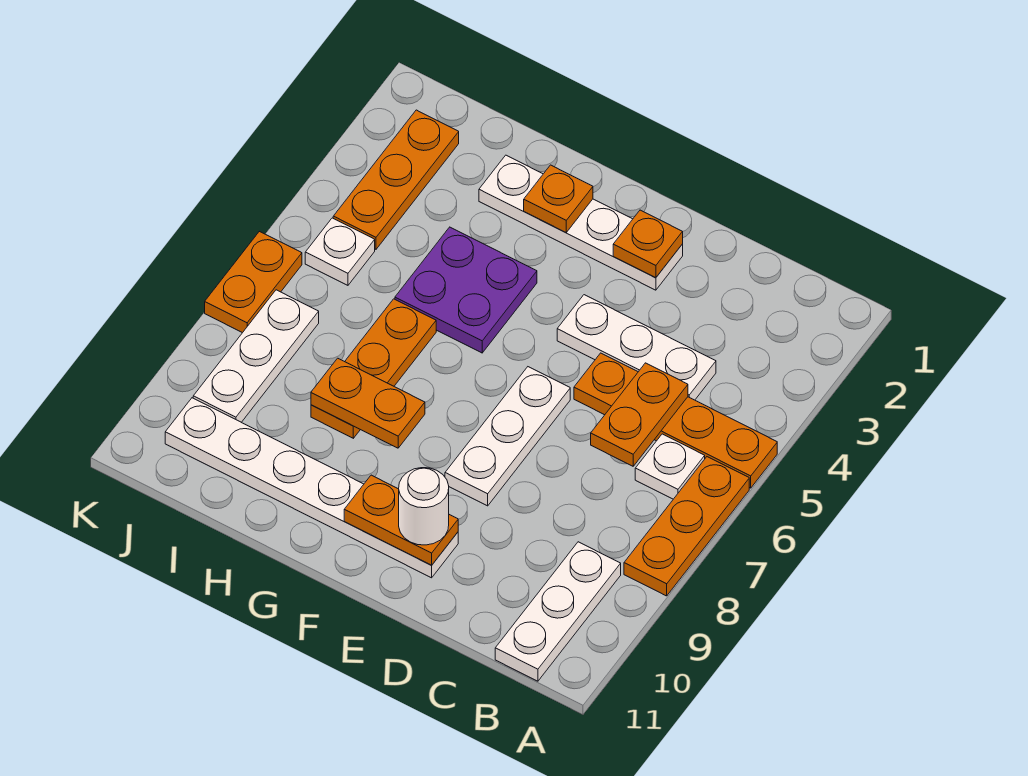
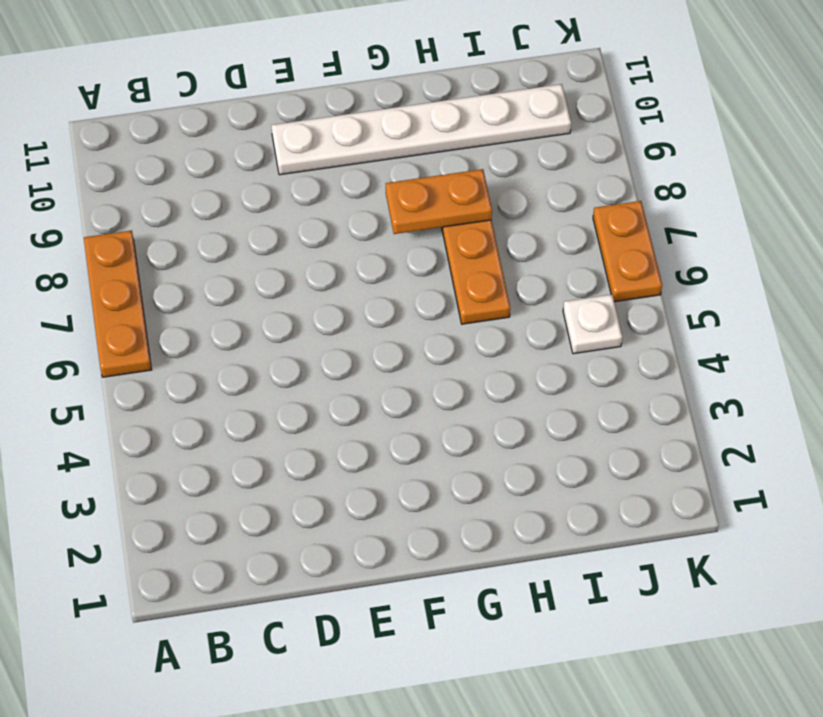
none -> orange 1x4 plate [574,353,777,488]
none -> white 1x1 plate [635,434,705,499]
none -> white 1x3 plate [495,542,621,681]

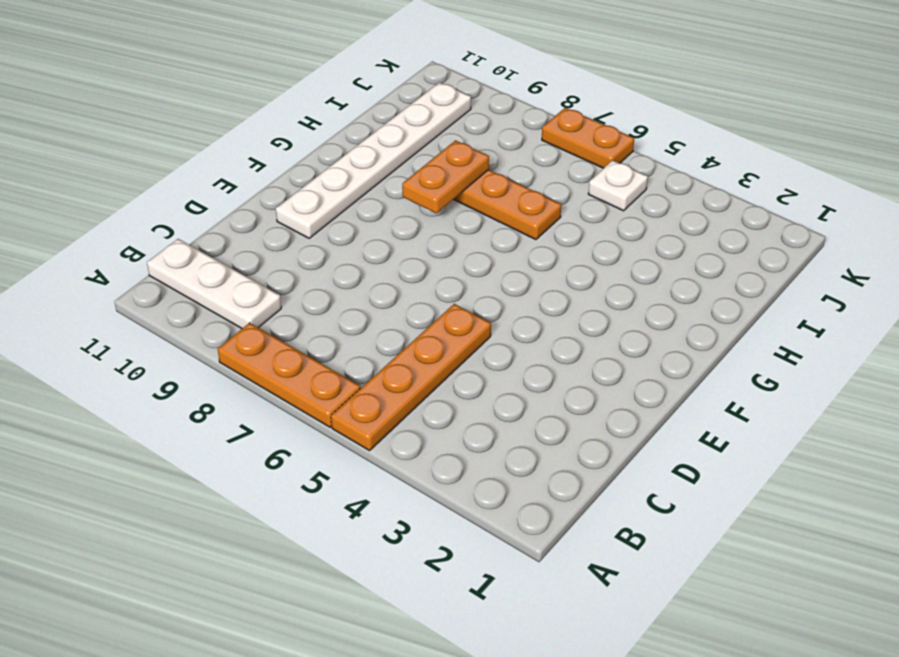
none -> white 1x1 plate [635,434,705,499]
none -> white 1x3 plate [557,295,716,400]
none -> white 1x4 plate [479,155,683,290]

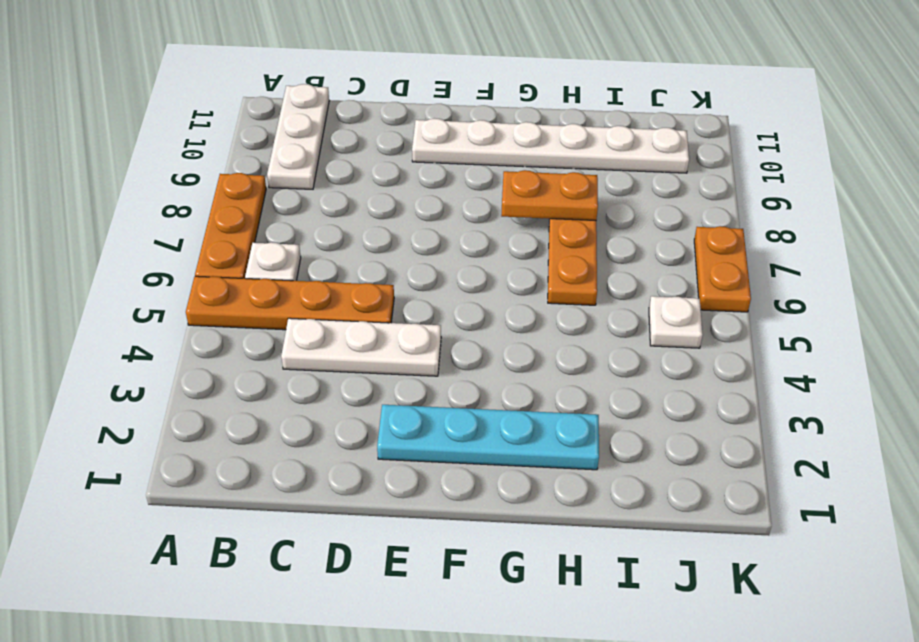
cyan 1x4 plate [377,405,599,470] -> white 1x4 plate [479,155,683,290]
none -> white 1x3 plate [445,367,570,506]
none -> purple 2x2 plate [395,227,537,353]
none -> orange 1x3 plate [333,110,459,249]

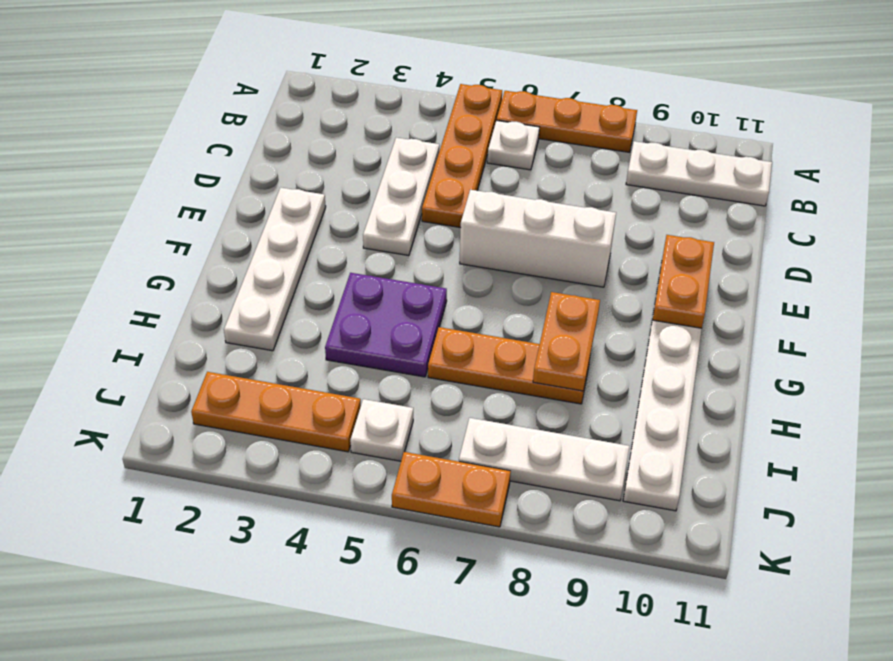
white 1x3 brick [460,190,616,287] -> white 1x3 plate [445,367,570,506]
none -> orange 1x2 plate [591,363,688,466]
none -> orange 1x1 plate [613,210,683,278]
none -> orange 1x1 plate [524,165,593,233]

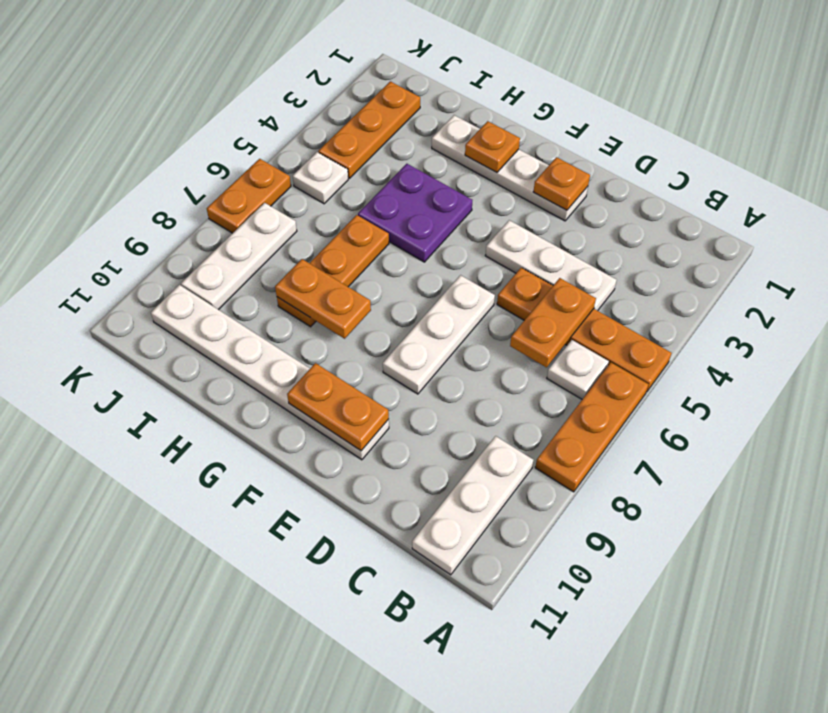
none -> white 1x1 round brick [399,468,449,545]

